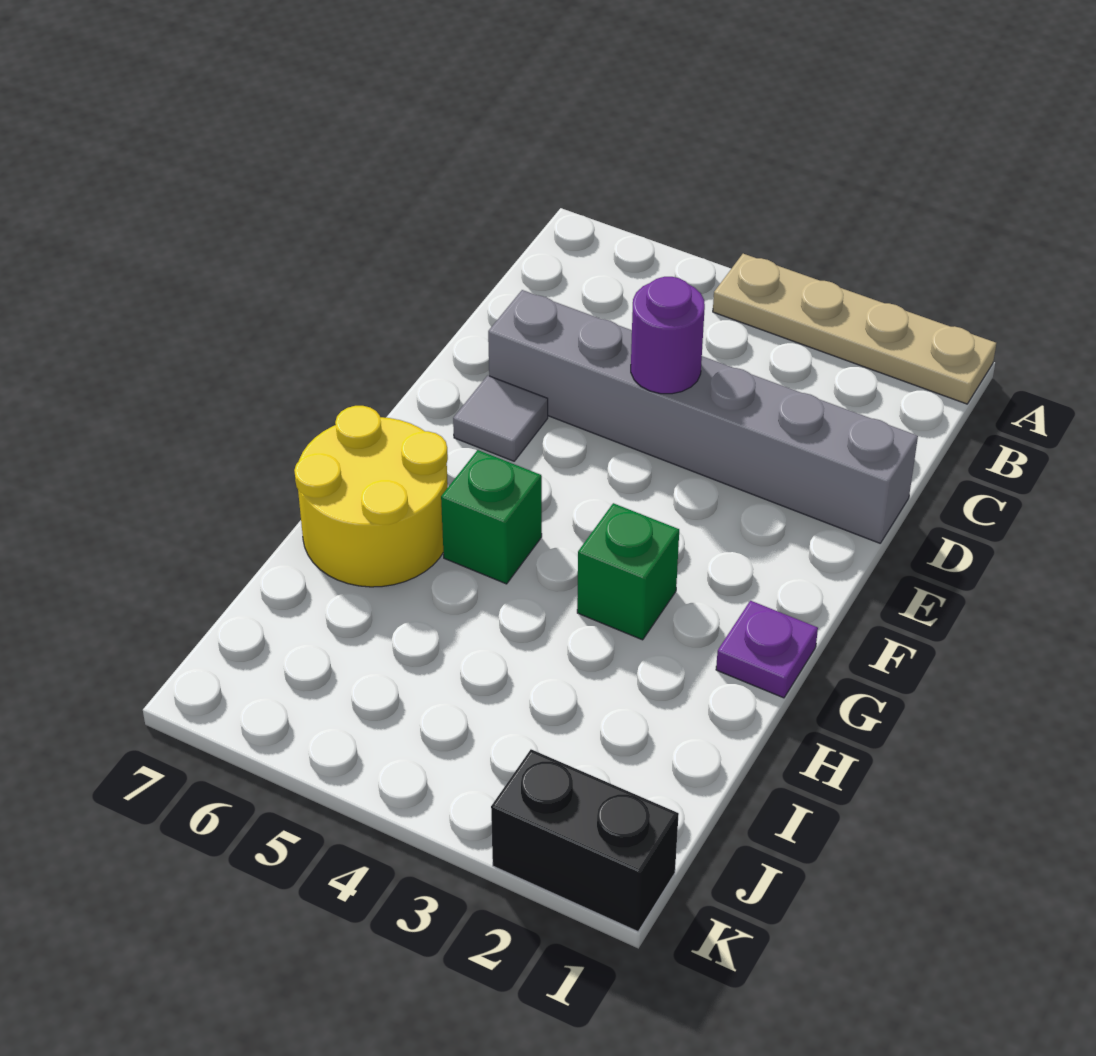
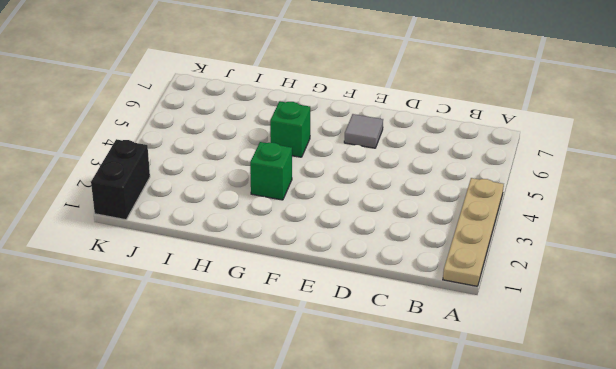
none -> grey 1x6 brick [488,290,918,543]
none -> purple 1x1 plate [716,601,818,698]

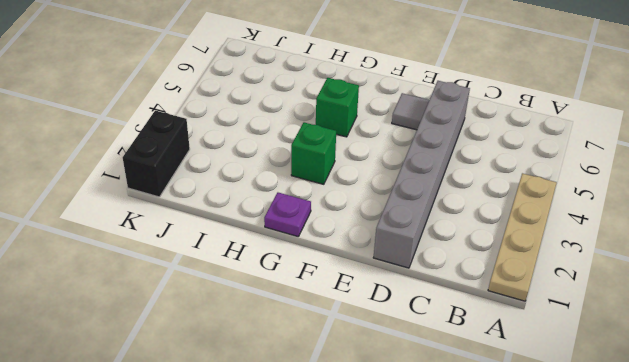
none -> yellow 2x2 round brick [294,406,448,587]
none -> purple 1x1 round brick [631,277,705,394]

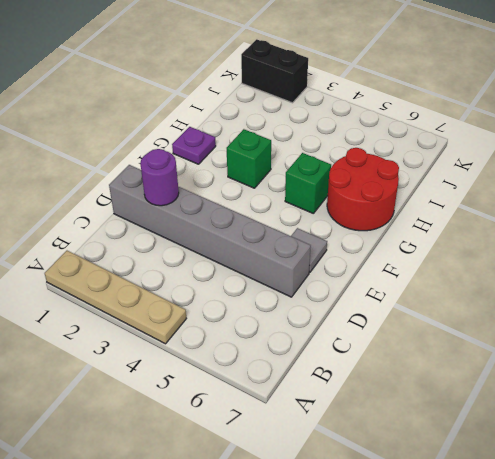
purple 1x1 round brick [140,149,179,206] -> purple 1x1 round brick moved to [631,277,705,394]
red 2x2 round brick [327,148,399,231] -> yellow 2x2 round brick [294,406,448,587]

